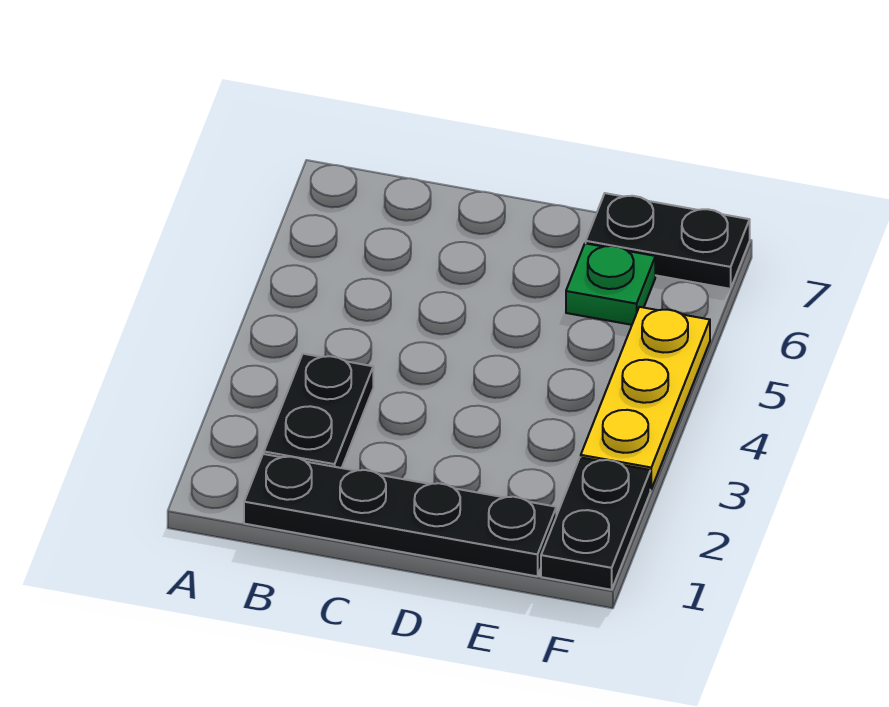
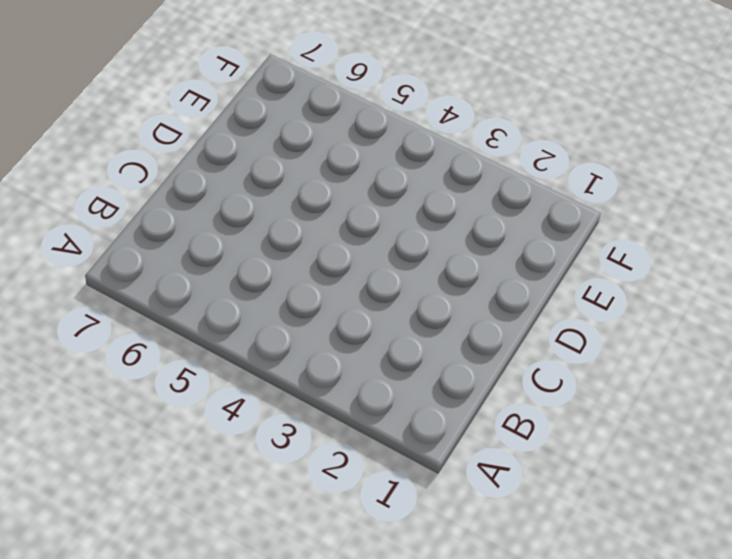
none -> black 1x4 plate [244,454,556,576]
none -> black 1x2 plate [264,354,373,468]

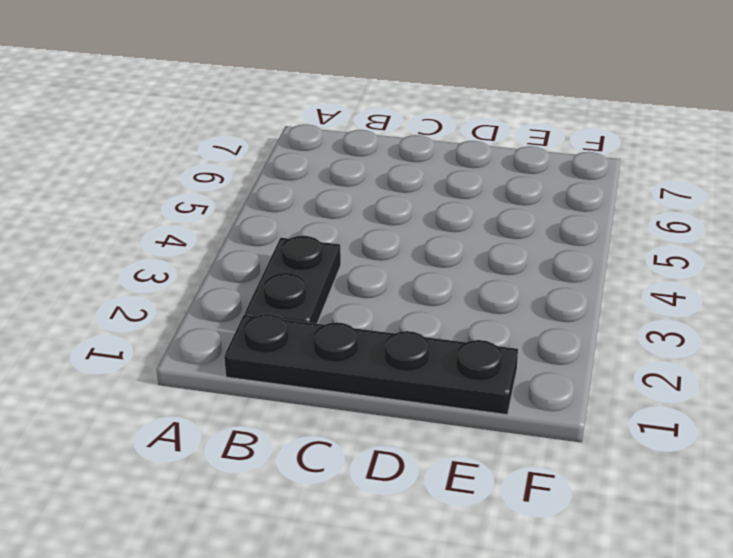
none -> green 1x1 plate [566,243,655,325]
none -> black 1x2 plate [586,193,750,289]

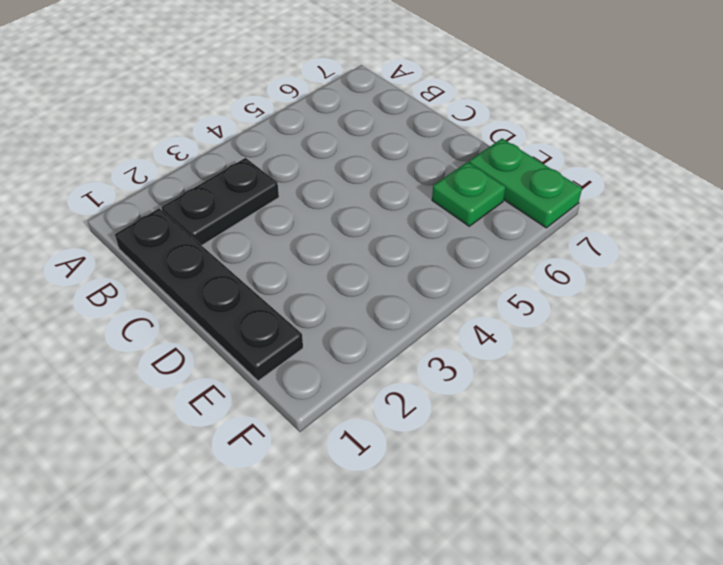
green 1x2 plate [469,139,582,228] -> black 1x2 plate [586,193,750,289]
none -> black 1x2 plate [541,457,650,590]
none -> yellow 1x3 plate [581,307,710,489]

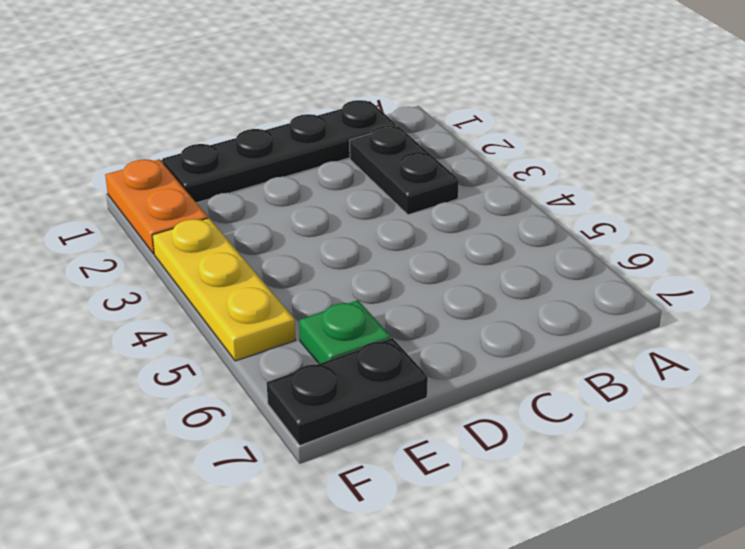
orange 1x2 plate [105,159,208,254] -> black 1x2 plate [541,457,650,590]

